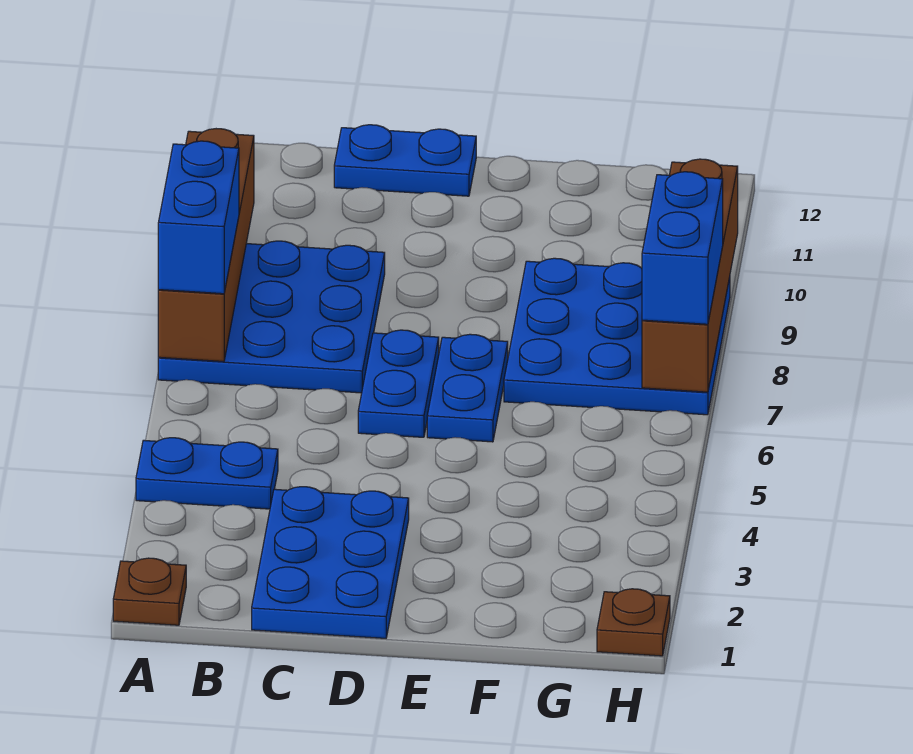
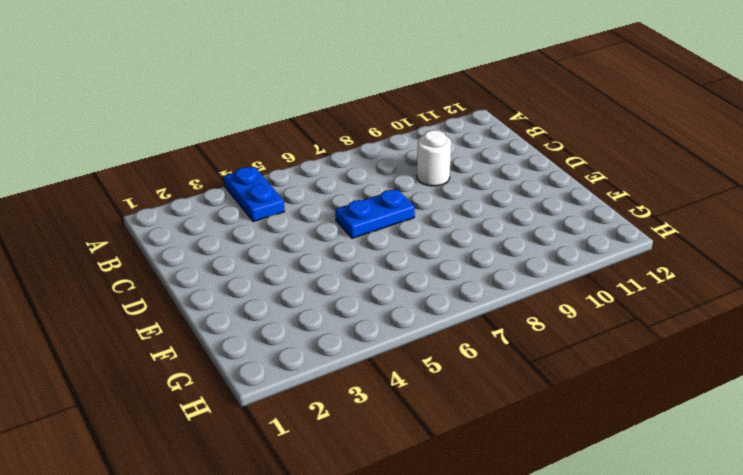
white 1x1 round brick [417,130,451,186] -> blue 3x3 plate [158,241,385,393]
none -> brown 1x1 plate [113,558,186,625]
none -> blue 2x3 plate [252,487,409,638]
none -> blue 1x2 plate [334,125,476,196]

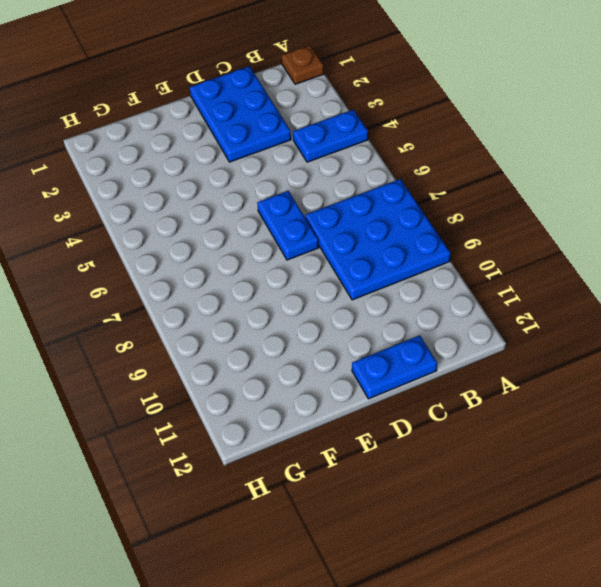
none -> blue 1x2 plate [427,334,508,442]
none -> blue 3x3 plate [504,258,730,415]
none -> brown 1x1 plate [597,589,670,656]

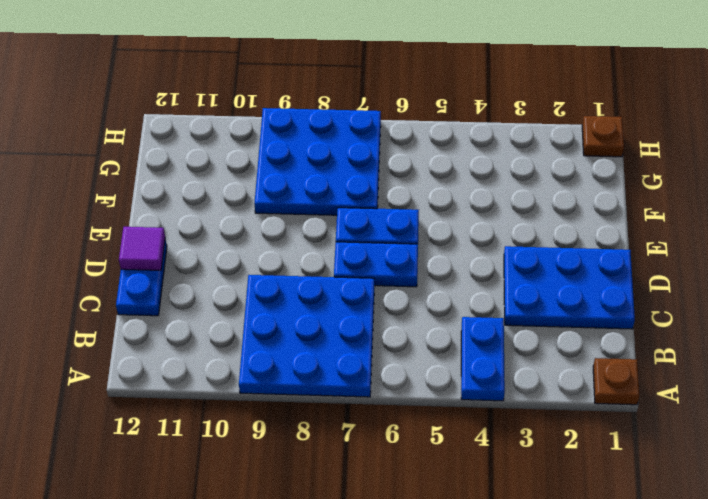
purple 1x1 tile [119,227,165,270] -> none
none -> brown 1x4 brick [158,129,254,362]
none -> brown 1x4 brick [642,159,738,392]
none -> blue 1x2 brick [158,141,239,294]

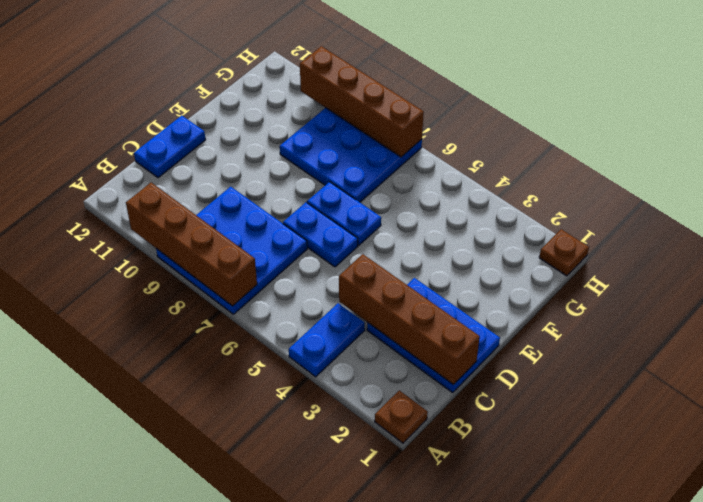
brown 1x4 brick [339,254,480,385] -> none
none -> blue 1x2 brick [158,141,239,294]
none -> blue 1x2 brick [642,172,723,324]

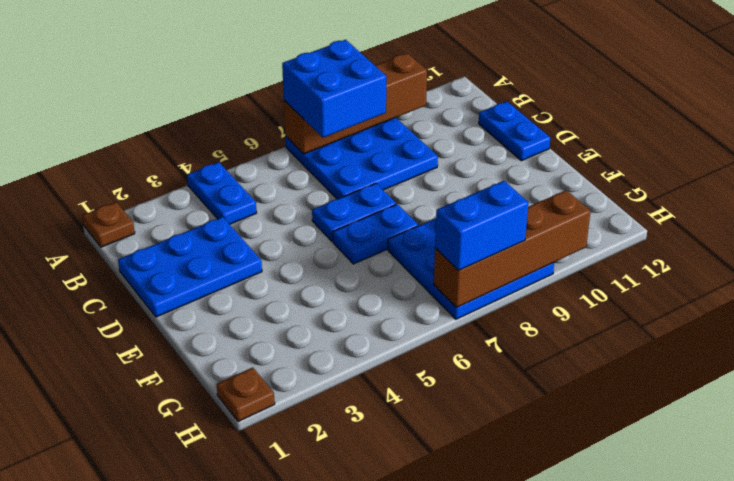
blue 2x2 brick [282,40,386,138] -> blue 1x2 brick [158,141,239,294]

